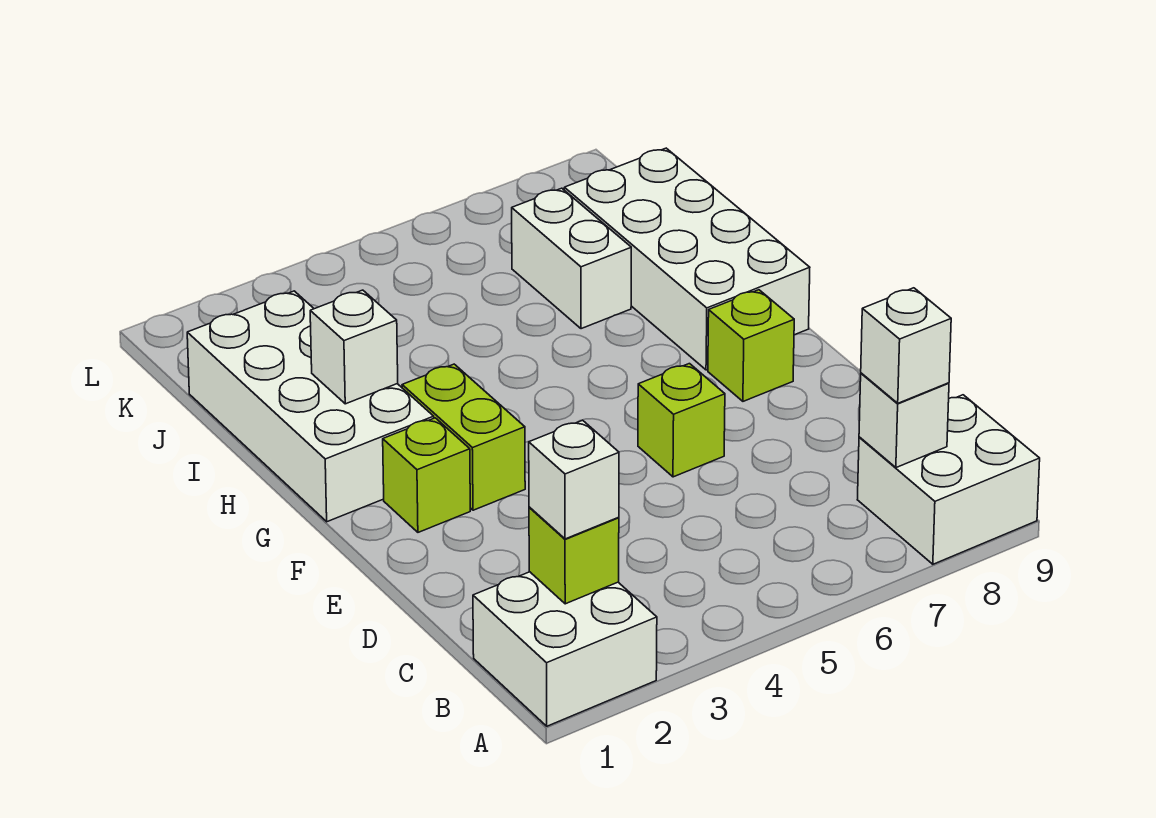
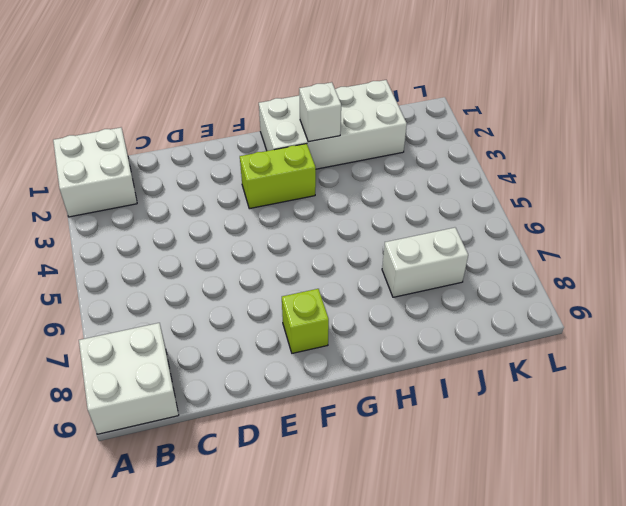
none -> lime 1x1 brick [638,364,725,477]
none -> lime 1x1 brick [383,418,470,532]
none -> white 2x4 brick [564,148,810,370]

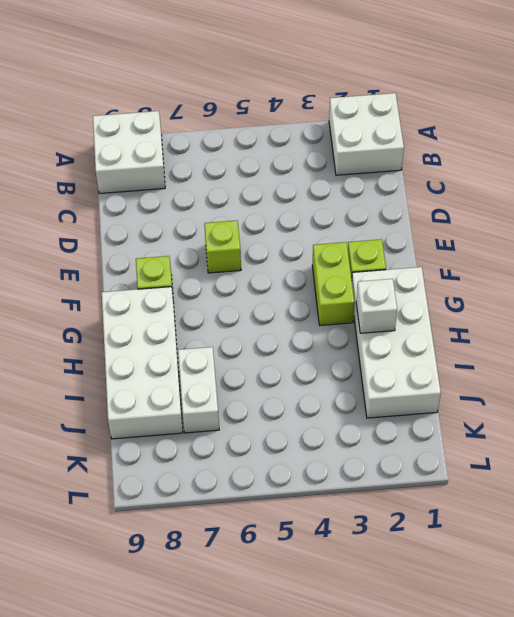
none -> lime 1x1 brick [529,507,619,604]
none -> white 1x1 brick [859,373,949,468]
none -> white 1x1 brick [529,420,619,539]

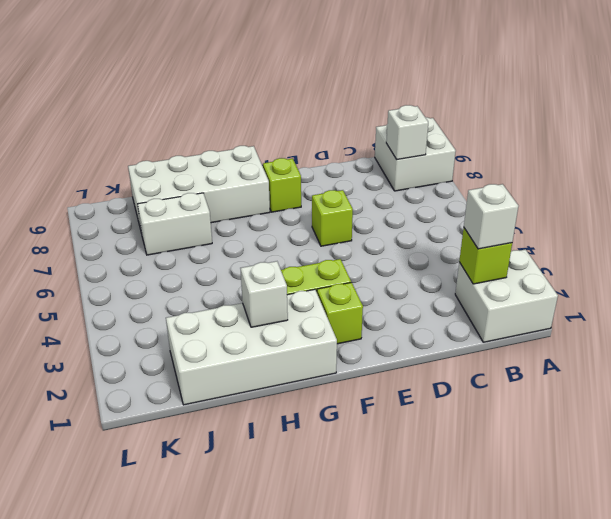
none -> white 1x1 brick [861,288,951,403]

